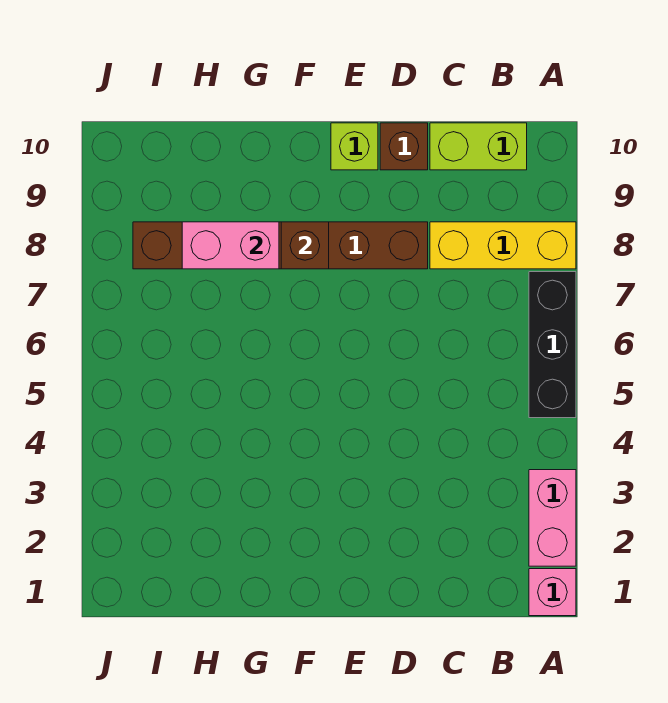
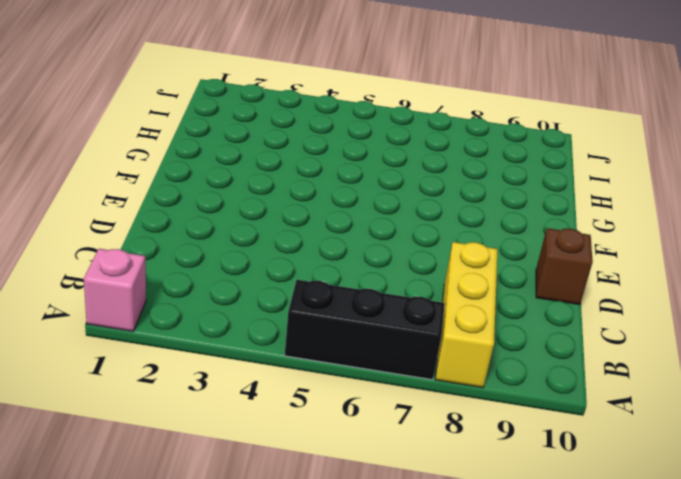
none -> pink 1x2 brick [529,470,576,566]
none -> lime 1x2 brick [430,123,527,170]

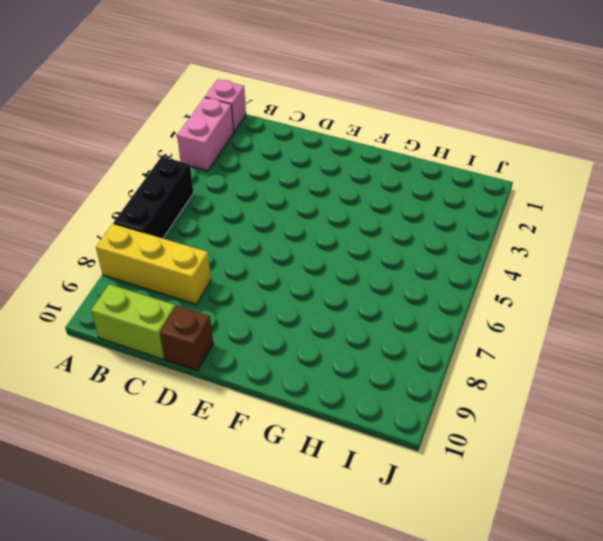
none -> brown 1x6 brick [133,222,428,269]
none -> lime 1x1 brick [331,123,378,170]

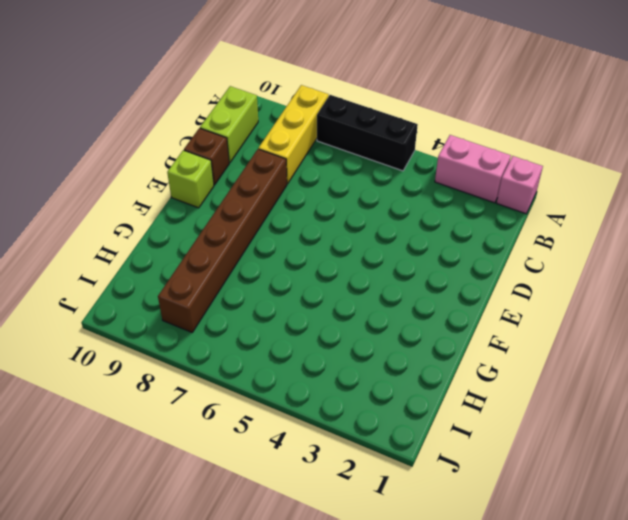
none -> brown 1x1 brick [281,222,329,269]
none -> pink 1x2 brick [182,222,279,269]

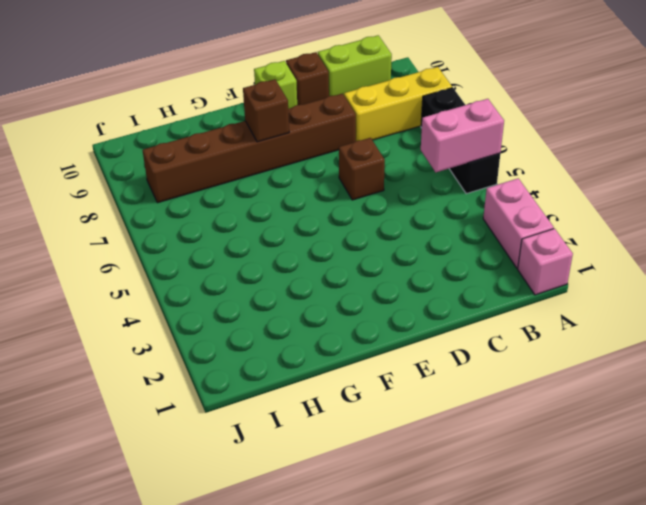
pink 1x2 brick [421,99,504,172] -> pink 1x2 brick moved to [182,222,279,269]
brown 1x1 brick [339,138,385,200] -> none

